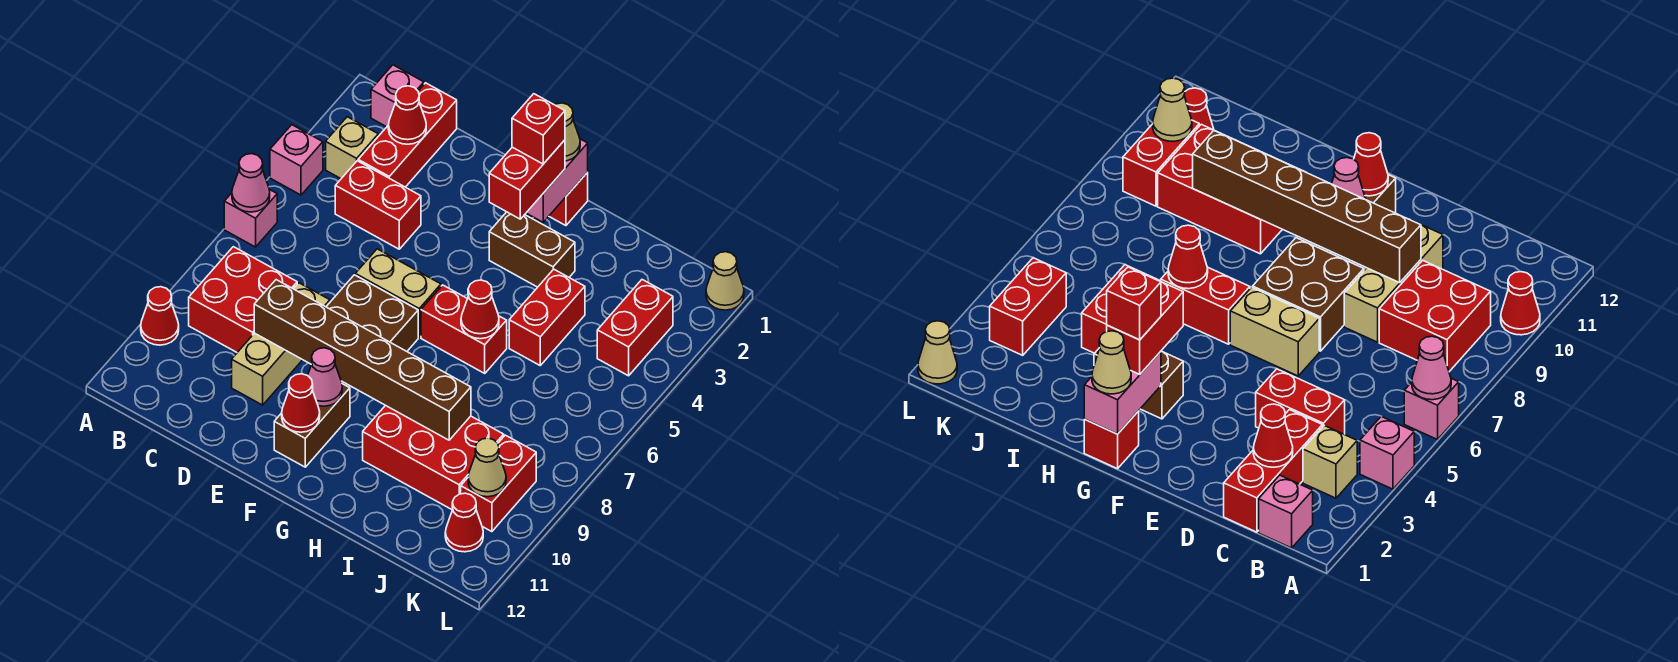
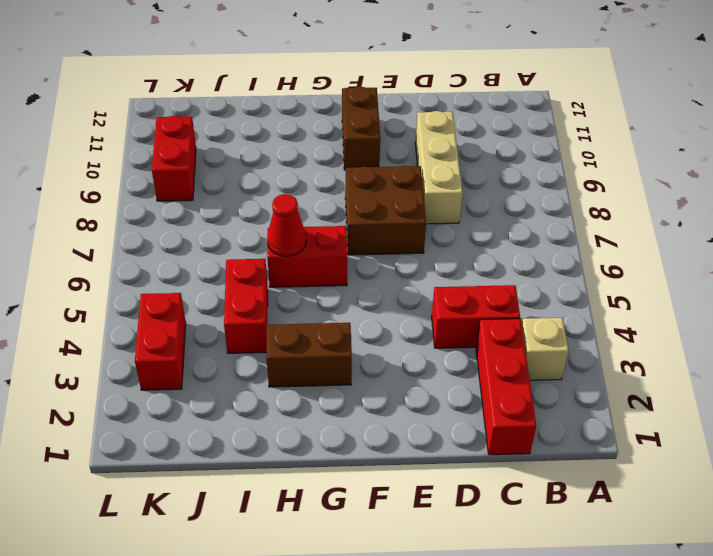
none -> pink 1x1 brick [270,125,323,195]
none -> pink 1x1 brick [224,189,277,247]
none -> red 1x1 cone [141,287,179,345]
none -> pink 1x1 brick [371,65,424,127]

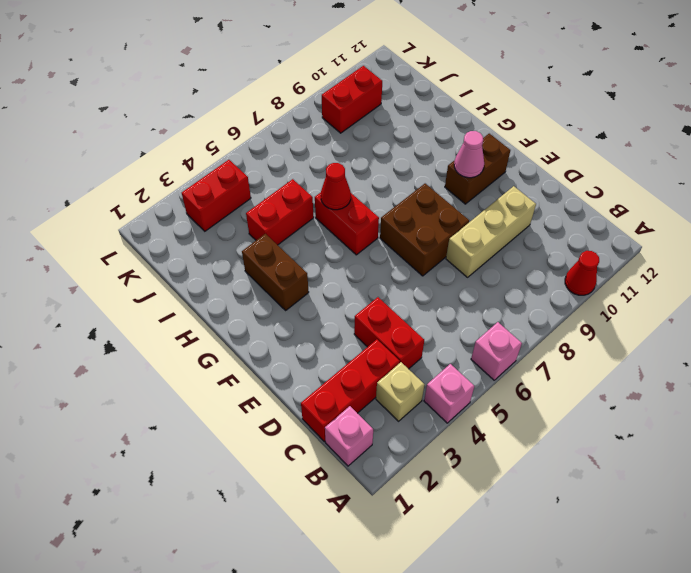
none -> red 2x2 brick [189,247,297,352]
none -> tan 1x2 brick [355,249,441,337]
none -> red 1x1 brick [549,172,588,226]
none -> red 2x3 brick [363,405,504,510]

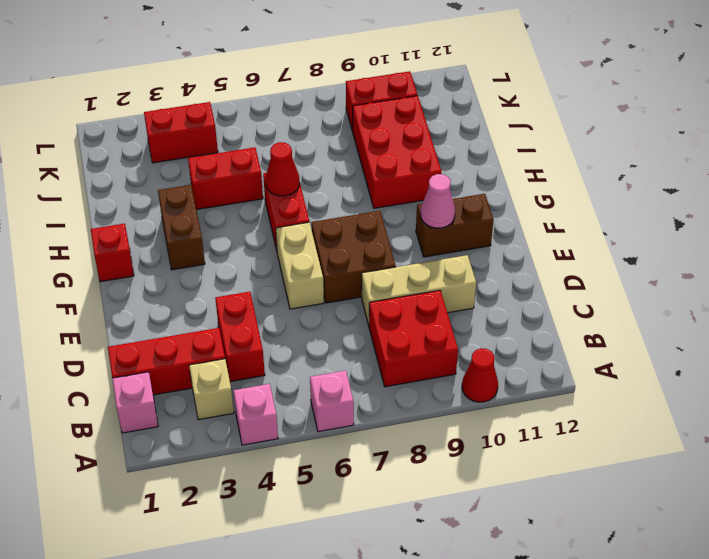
none -> red 1x1 cone [445,493,483,552]
none -> tan 1x1 cone [706,252,744,310]
none -> pink 1x1 cone [232,154,270,212]
none -> red 1x1 cone [388,86,426,144]

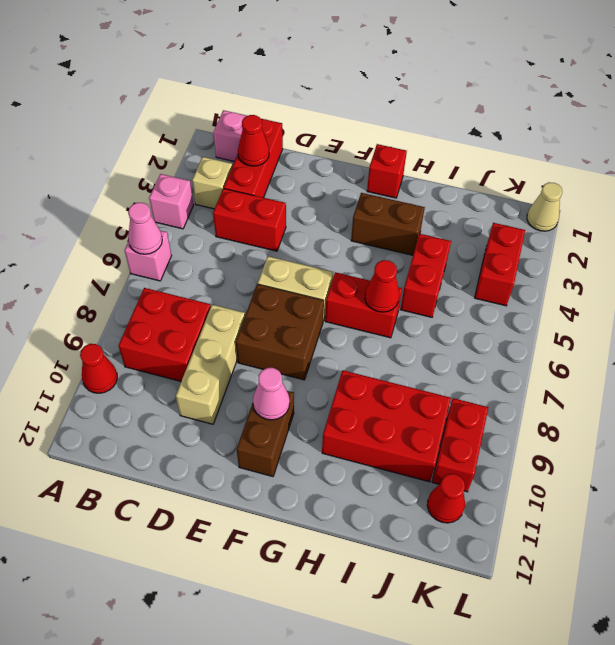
none -> brown 1x6 brick [254,280,471,440]
none -> red 1x1 cone [282,374,320,432]
none -> pink 1x2 brick [527,139,588,222]
none -> tan 1x1 cone [468,438,506,497]

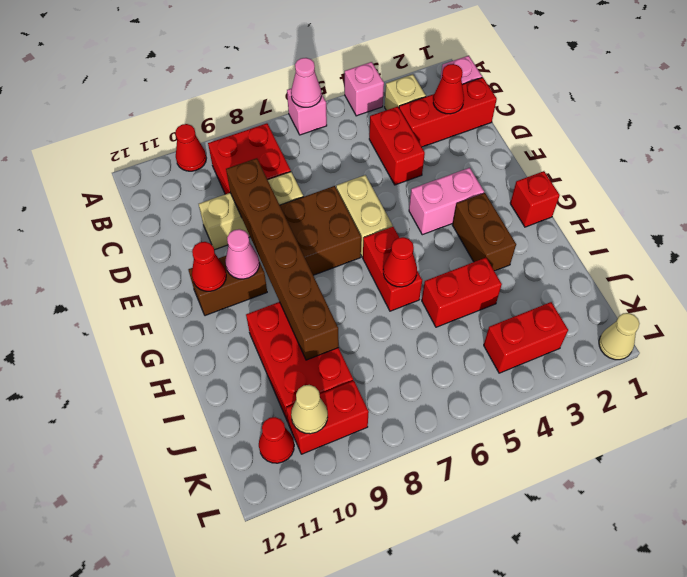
pink 1x2 brick [409,168,484,235] -> pink 1x2 brick moved to [527,139,588,222]
none -> tan 1x1 cone [555,103,580,161]
none -> red 1x2 brick [489,140,565,219]
none -> red 1x1 brick [512,94,565,164]

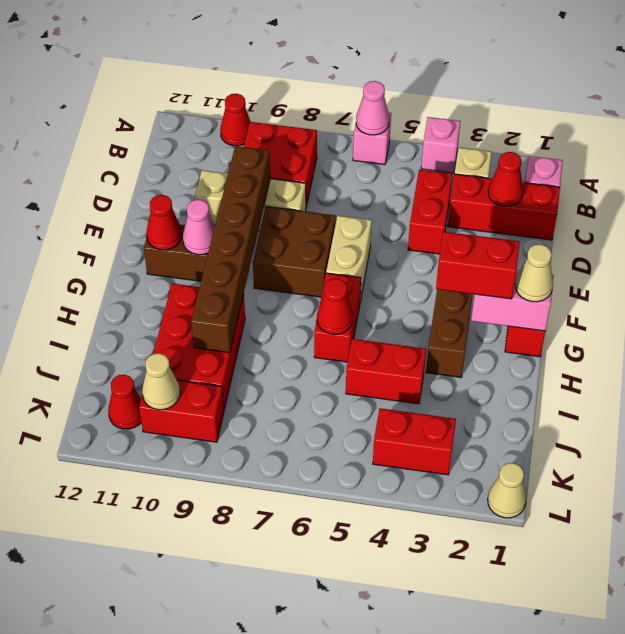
none -> red 1x1 brick [512,94,565,164]

